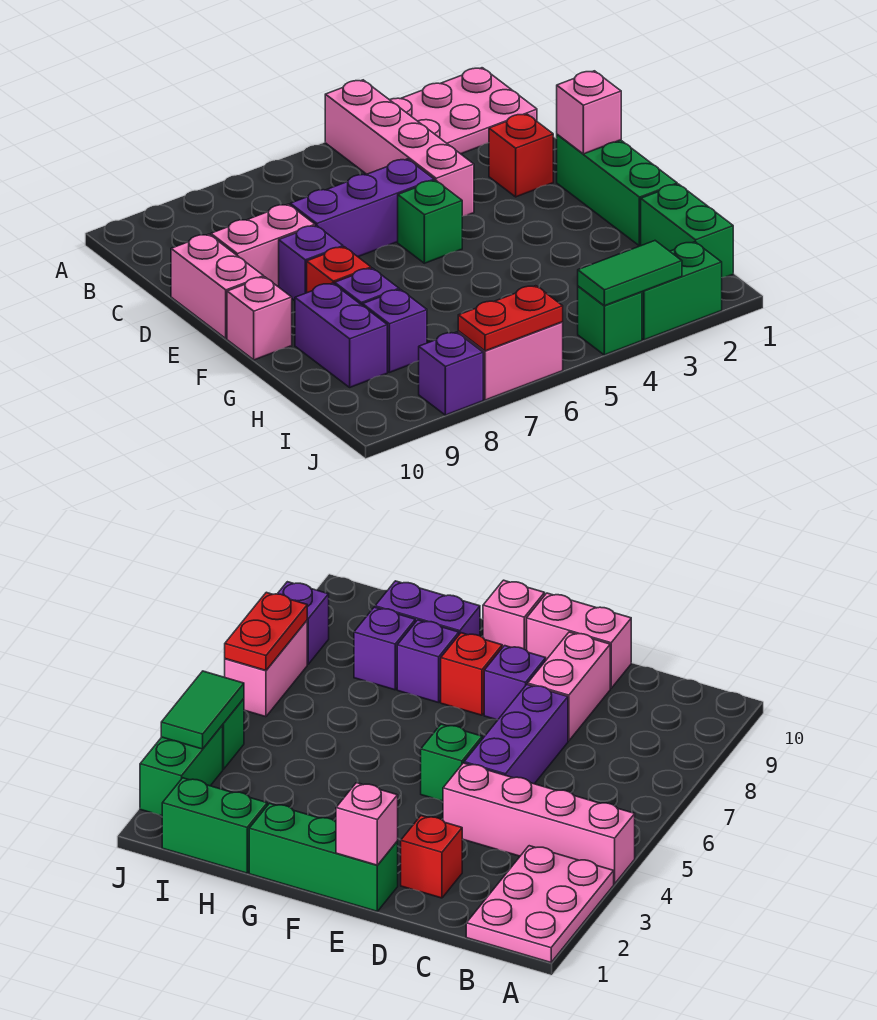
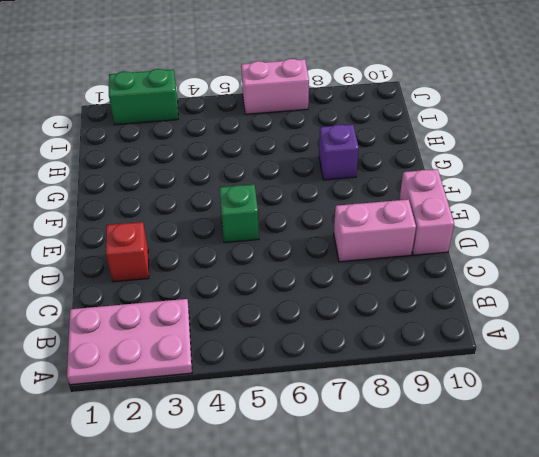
none -> pink 1x4 brick [325,80,474,216]
none -> purple 1x3 brick [290,159,434,257]
none -> green 1x3 brick [557,134,677,246]

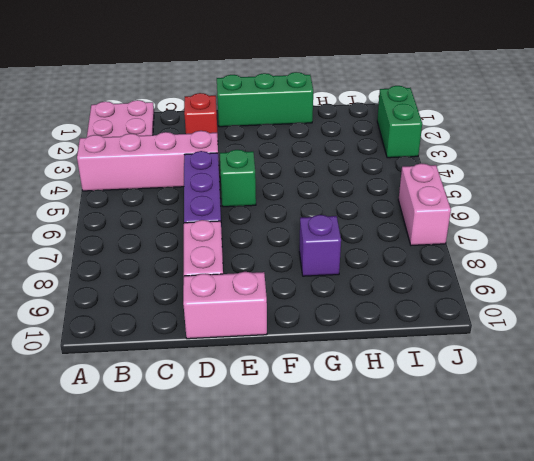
none -> purple 1x1 brick [279,225,343,301]
none -> red 1x1 brick [307,247,371,293]
none -> pink 1x1 brick [227,277,292,360]

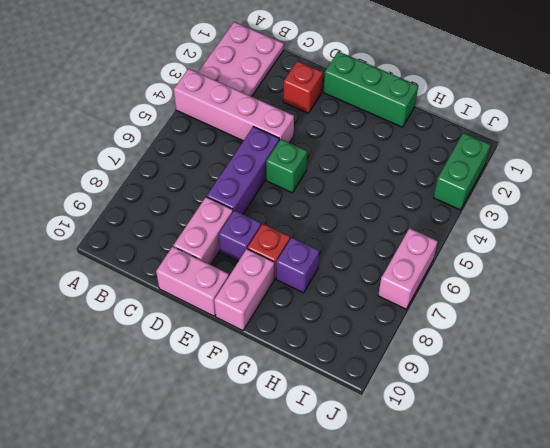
pink 1x2 brick [214,249,274,331] -> pink 1x1 brick [227,277,292,360]
none -> purple 1x2 brick [295,283,387,387]
none -> green 1x2 brick [641,184,733,278]
none -> purple 1x1 brick [363,289,427,372]

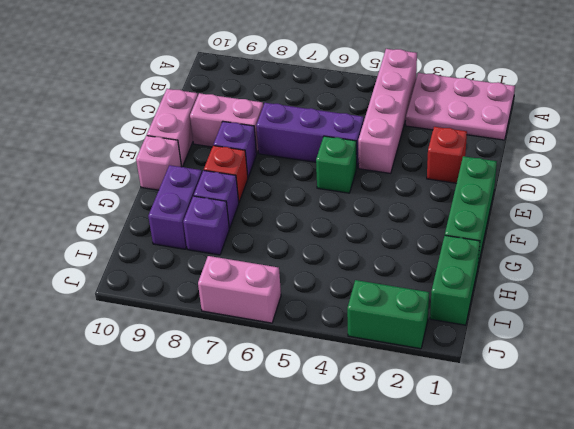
none -> green 1x1 brick [578,286,642,355]
none -> purple 1x1 brick [419,332,483,415]
none -> pink 1x1 brick [557,71,621,154]

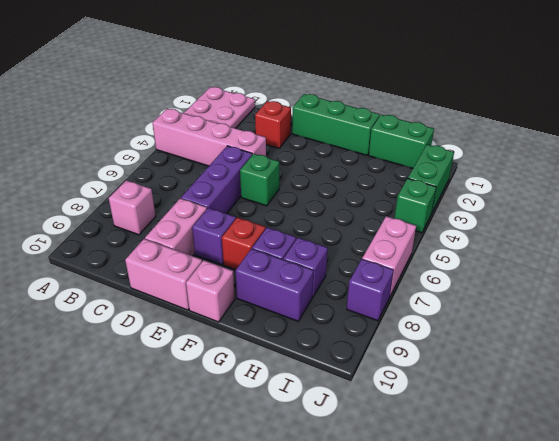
pink 1x1 brick [109,180,156,235] -> pink 1x1 brick moved to [557,71,621,154]
none -> green 1x2 tile [578,241,682,306]
none -> red 1x2 plate [458,286,563,351]

